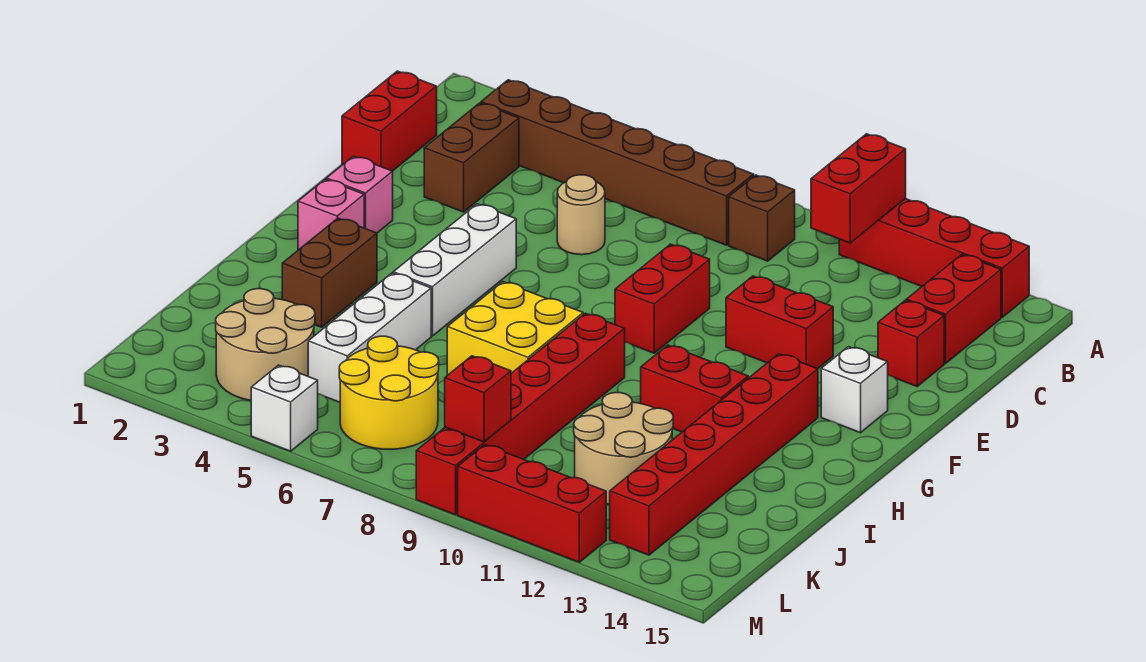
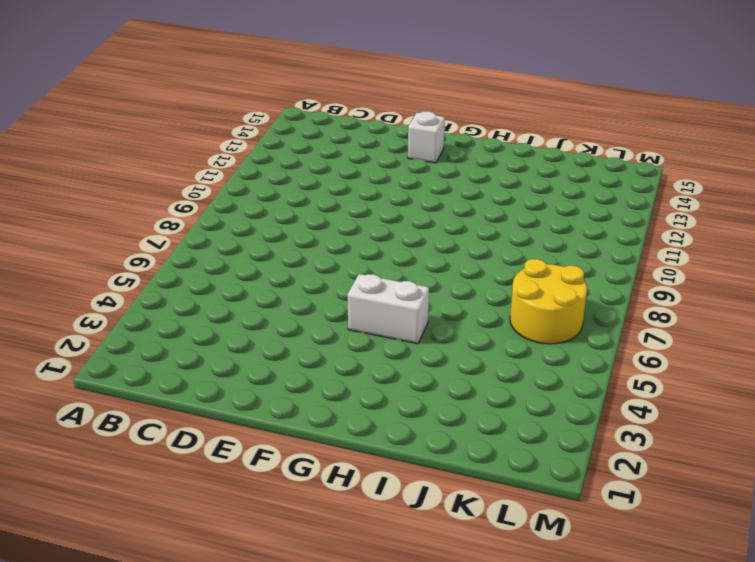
white 1x2 brick [347,274,429,344] -> white 1x3 brick [393,204,516,336]
none -> red 1x4 brick [839,199,1029,317]
none -> brown 1x6 brick [481,80,754,245]
none -> brown 1x1 brick [729,175,795,261]

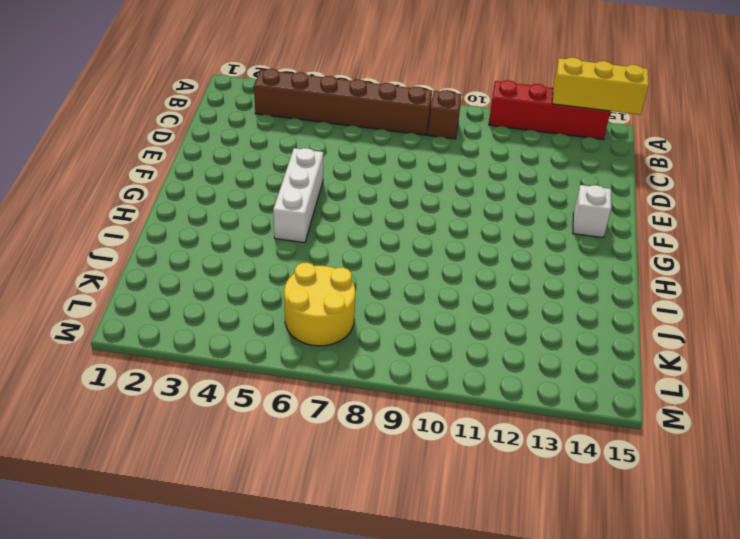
yellow 1x3 brick [552,58,649,115] -> none
none -> red 1x2 brick [906,254,1001,363]
none -> red 1x2 brick [342,71,437,171]
none -> brown 1x2 brick [424,103,519,212]

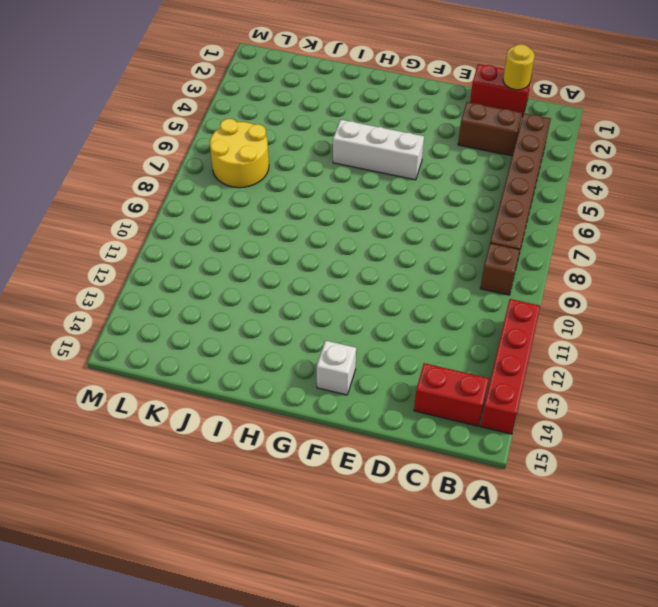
yellow 1x1 round brick [503,44,535,90] -> none
none -> tan 1x1 round brick [557,175,605,255]
none -> red 1x1 brick [878,301,944,386]
none -> red 1x2 brick [615,244,710,353]

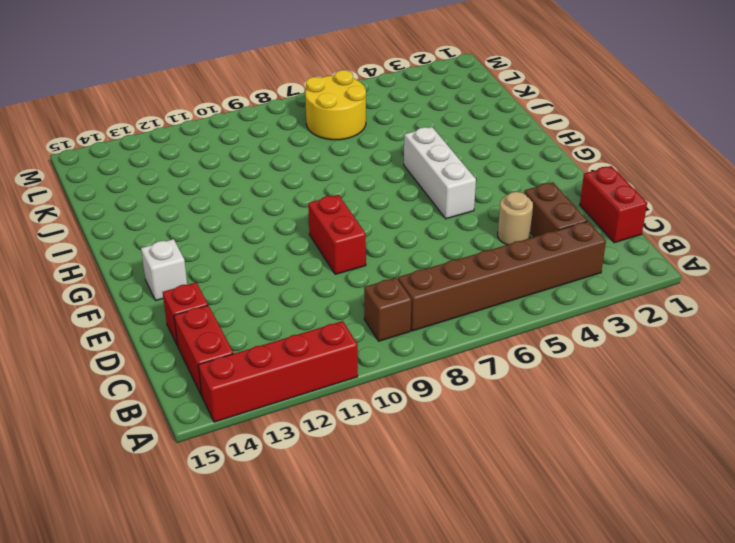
tan 1x1 round brick [498,192,533,245] -> tan 1x1 round brick moved to [557,175,605,255]
none -> red 1x2 brick [726,276,833,369]
none -> pink 1x1 brick [326,156,393,233]
none -> pink 1x1 brick [298,179,364,250]

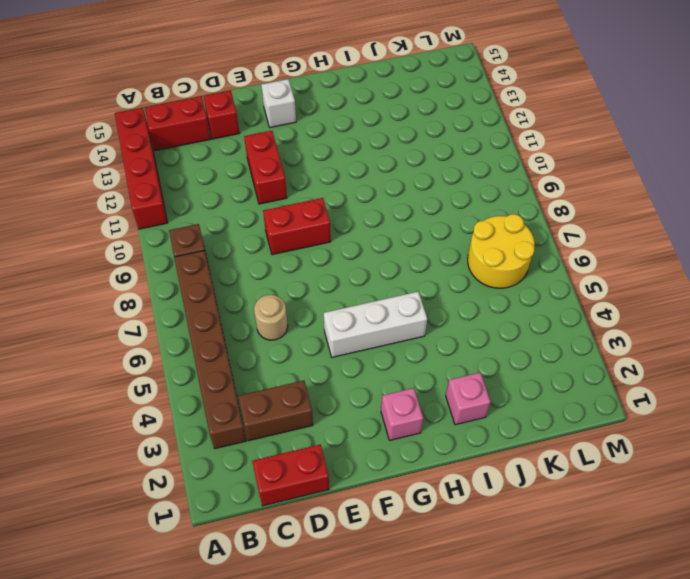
pink 1x1 brick [446,373,491,425] -> pink 1x1 brick moved to [326,156,393,233]
none -> red 1x6 brick [610,354,818,555]
none -> brown 1x2 brick [282,218,377,327]
none -> yellow 2x2 brick [447,282,583,375]

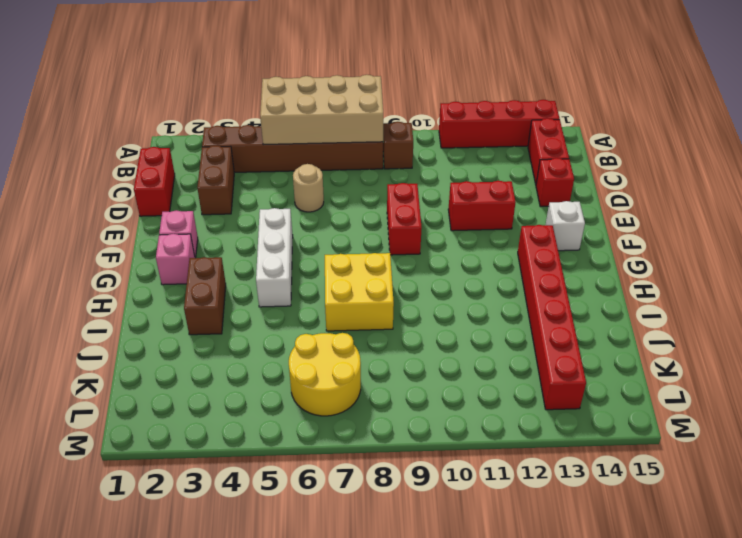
tan 2x4 brick [260,75,383,145] -> none
none -> red 1x6 brick [416,313,625,515]
none -> red 1x2 brick [641,345,748,432]
none -> white 1x3 brick [308,273,431,402]

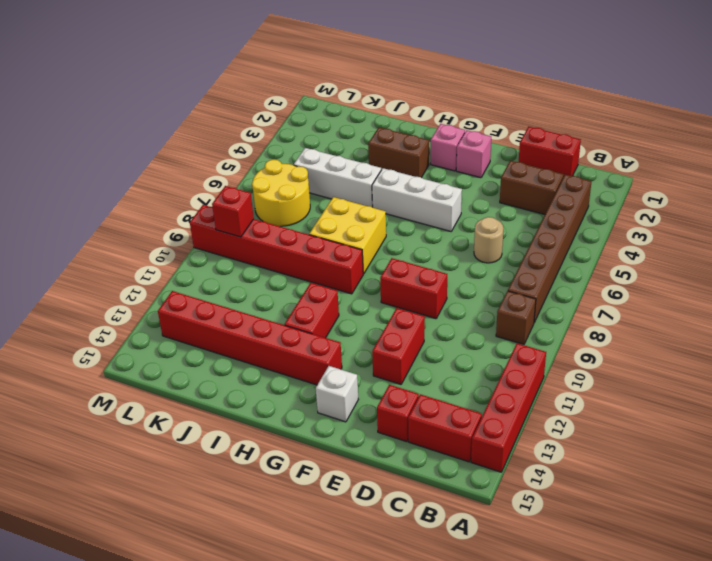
none -> tan 2x2 round brick [574,393,673,505]
none -> tan 2x2 round brick [216,289,315,401]
none -> white 1x1 brick [251,365,318,451]

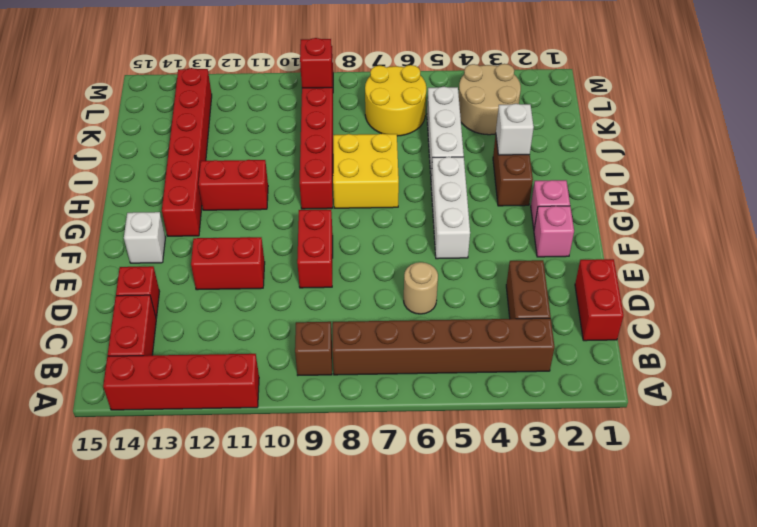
white 1x1 brick [496,104,534,155] -> white 1x1 brick moved to [251,365,318,451]
none -> tan 2x2 round brick [574,393,673,505]
none -> red 1x3 brick [458,445,606,562]
none -> red 1x2 brick [811,134,906,243]

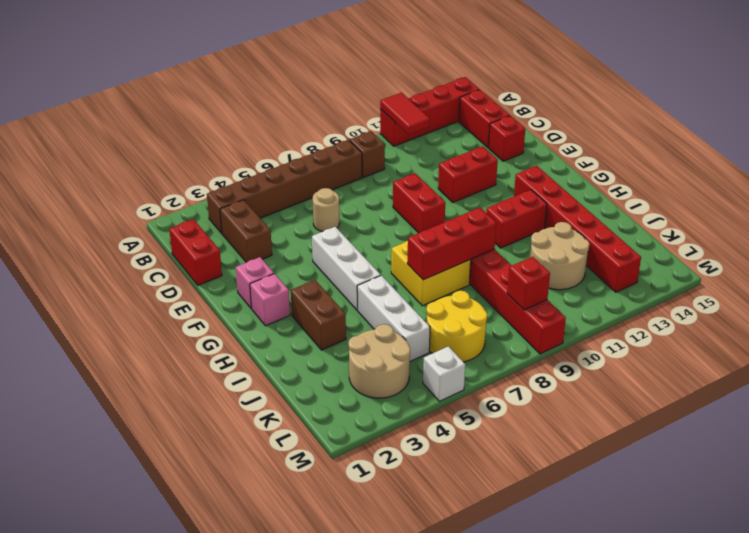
red 1x2 tile [380,93,430,135] -> red 1x2 brick [811,134,906,243]
red 1x3 brick [407,207,496,280] -> red 1x3 brick moved to [458,445,606,562]
none -> white 1x1 brick [821,347,888,433]

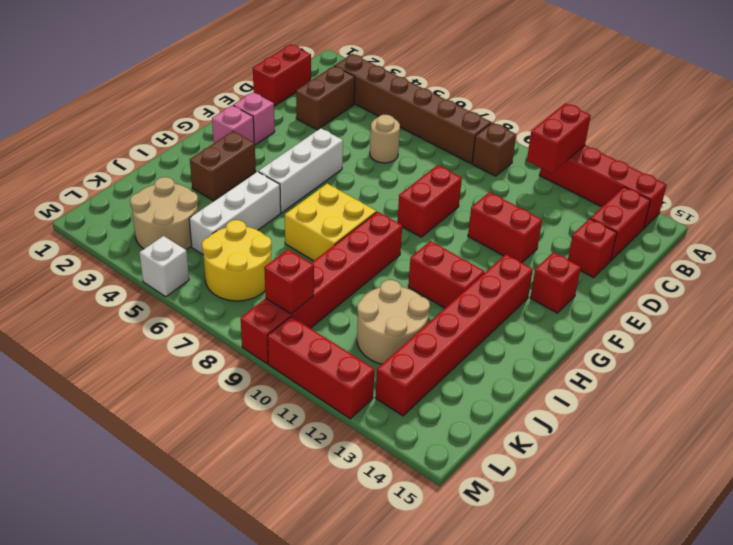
red 1x1 brick [530,252,581,313] -> white 1x1 brick [821,347,888,433]

